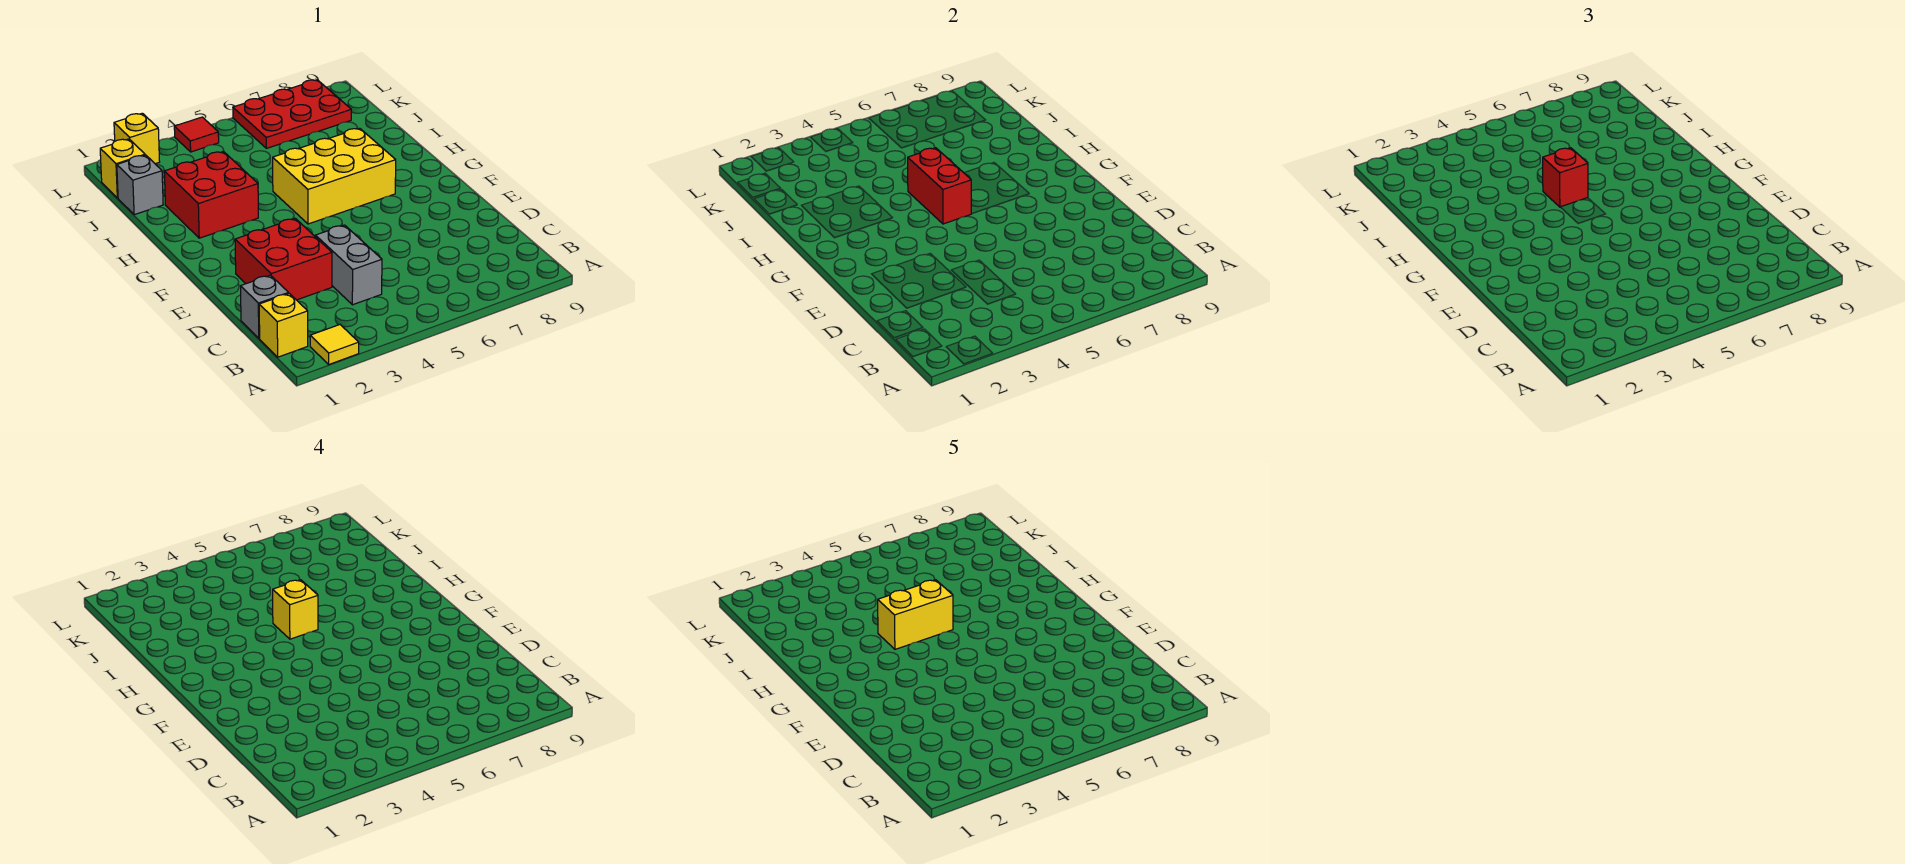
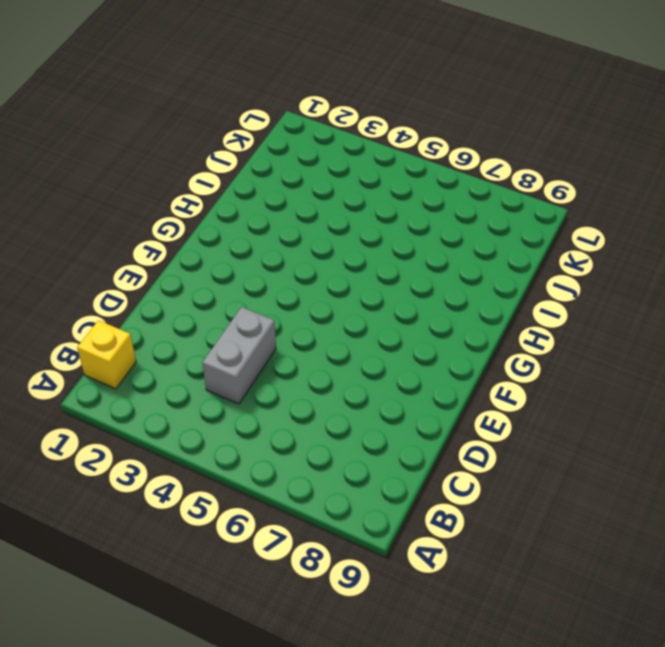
none -> yellow 1x1 tile [310,325,359,364]
none -> grey 1x1 brick [241,275,289,338]
none -> red 2x2 brick [235,218,332,300]

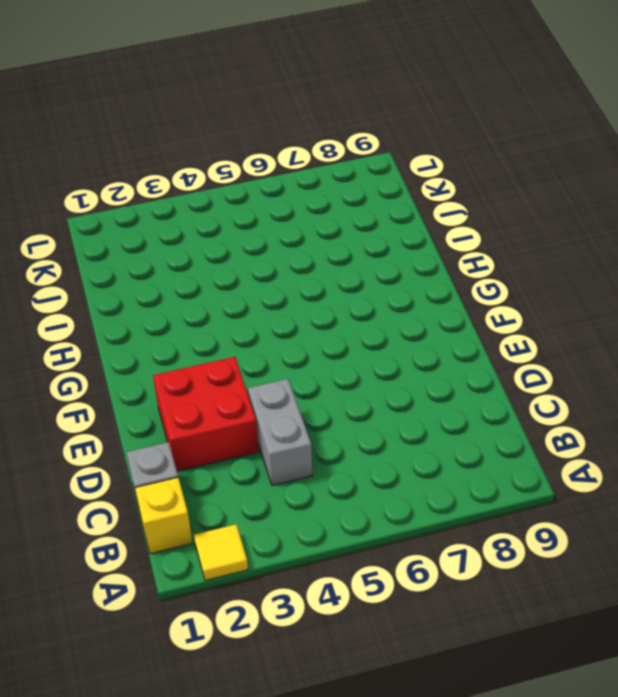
none -> yellow 2x3 brick [273,128,396,224]
none -> red 2x2 brick [164,151,258,238]
none -> grey 1x1 brick [117,155,163,215]

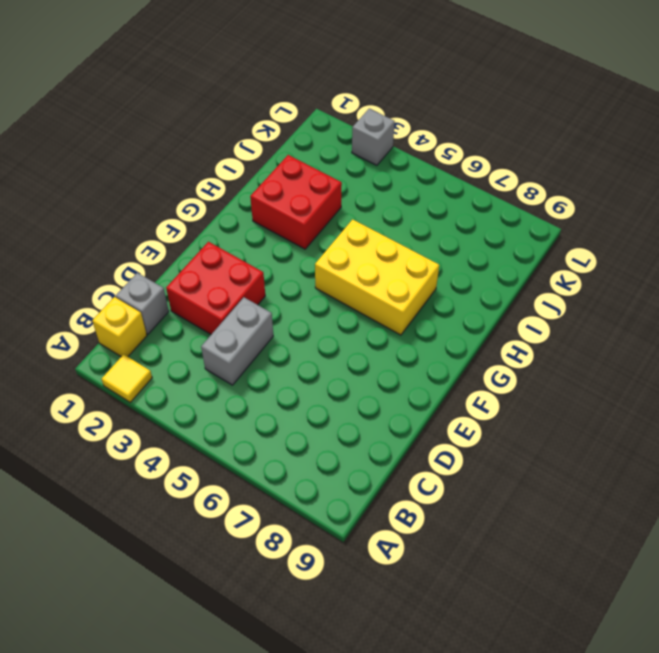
grey 1x1 brick [352,109,395,165] -> grey 1x1 brick moved to [117,155,163,215]
none -> yellow 1x1 brick [100,139,145,198]
none -> red 2x3 plate [233,80,351,148]
none -> yellow 1x1 brick [114,113,160,164]

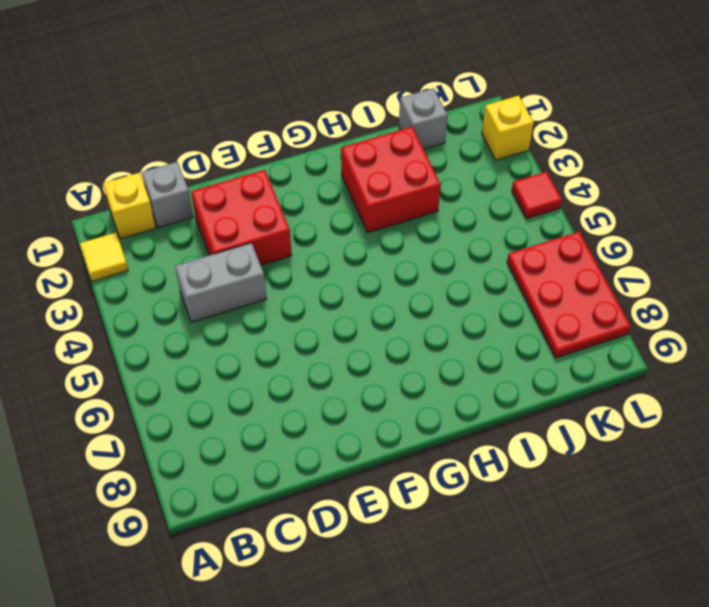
none -> yellow 2x3 brick [273,128,396,224]
none -> yellow 1x1 brick [100,139,145,198]
none -> red 1x2 brick [908,148,971,224]

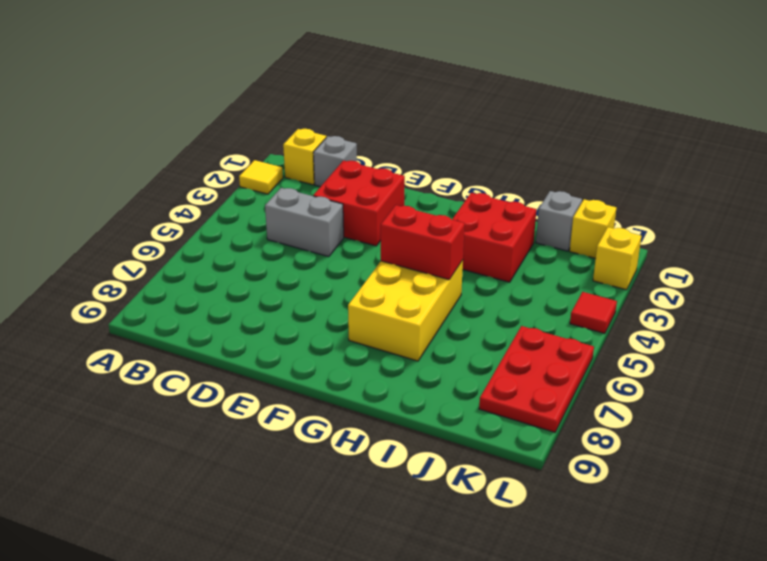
none -> red 1x1 brick [1543,148,1588,207]
none -> yellow 1x1 brick [273,580,318,639]
none -> yellow 1x2 brick [878,580,953,649]

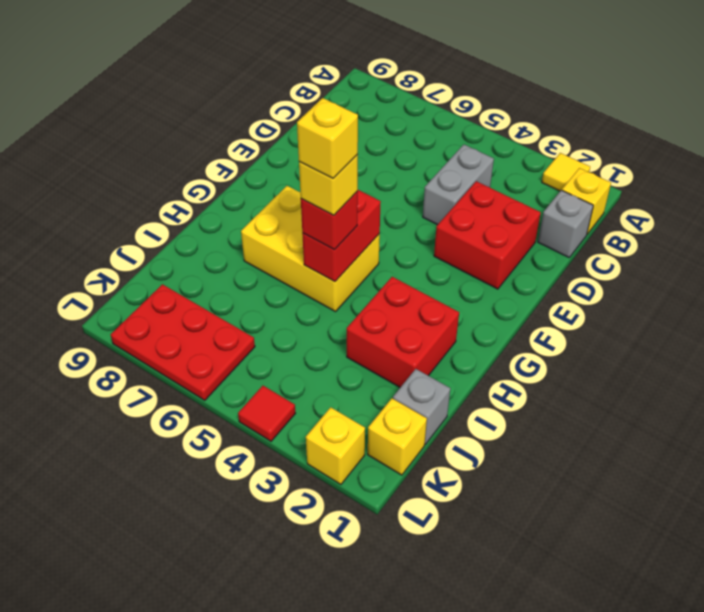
yellow 1x1 brick [297,98,358,178] -> yellow 1x2 brick [878,580,953,649]

